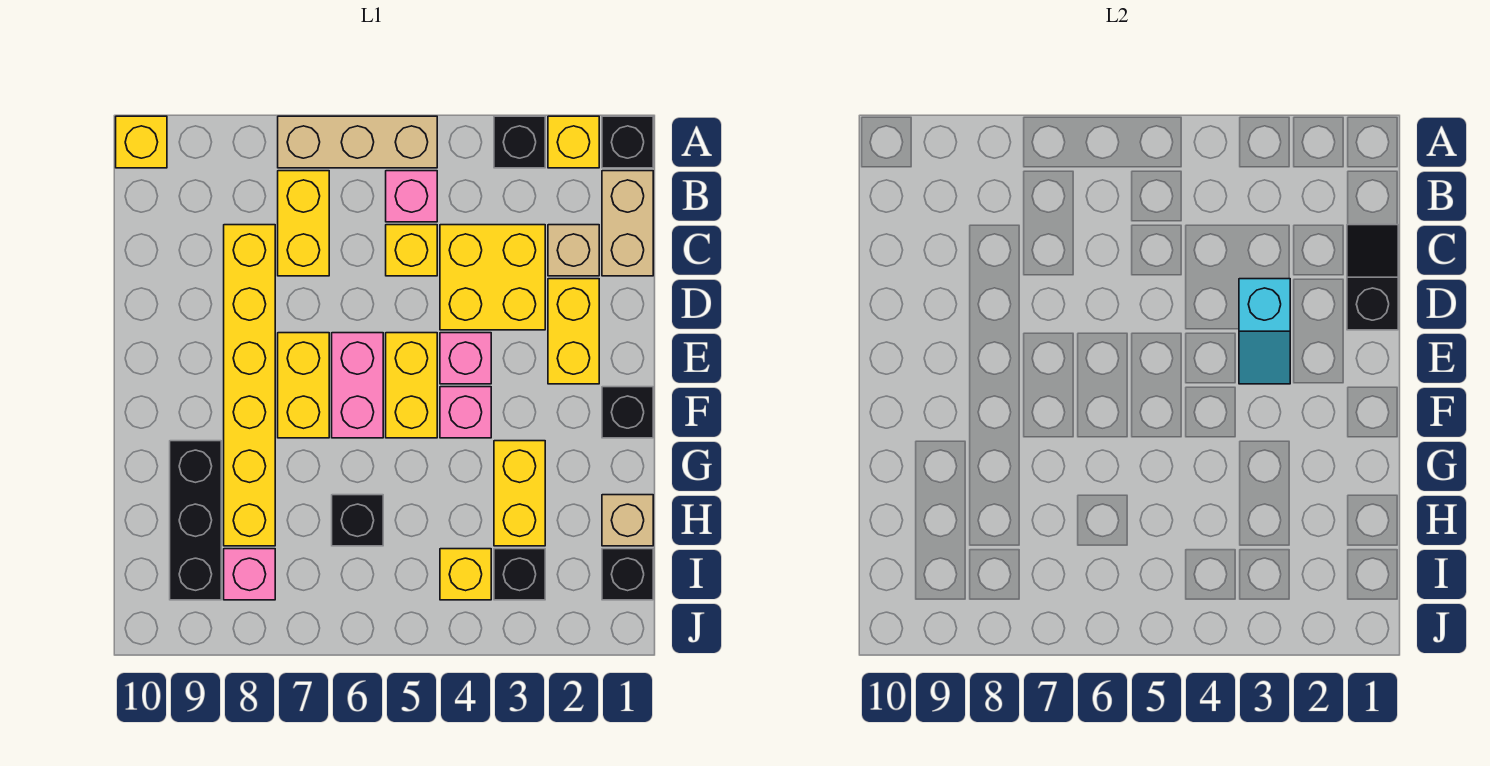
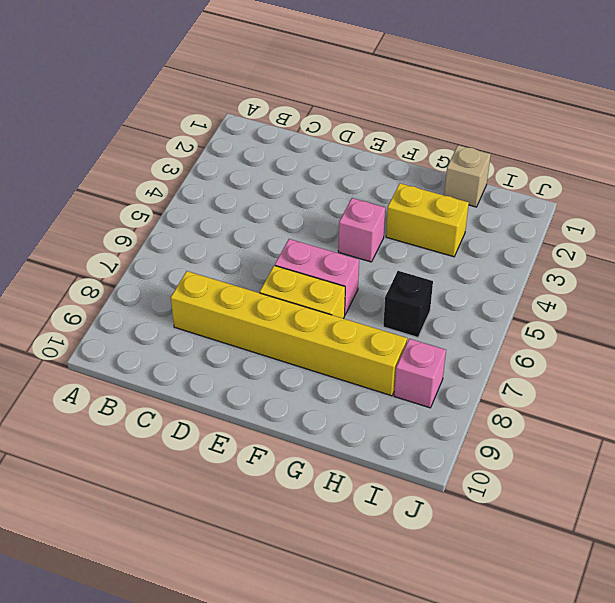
none -> black 1x1 brick [602,116,653,168]
none -> yellow 1x1 brick [548,116,599,168]
none -> black 1x1 brick [494,116,545,168]

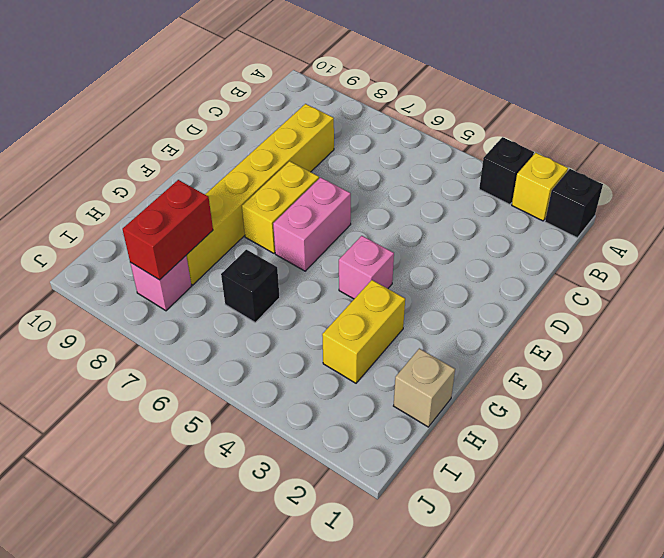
red 1x2 brick [122,180,213,280] -> none
none -> tan 1x3 brick [278,116,437,168]
none -> yellow 1x1 brick [116,116,167,168]
none -> tan 1x2 brick [602,171,653,276]

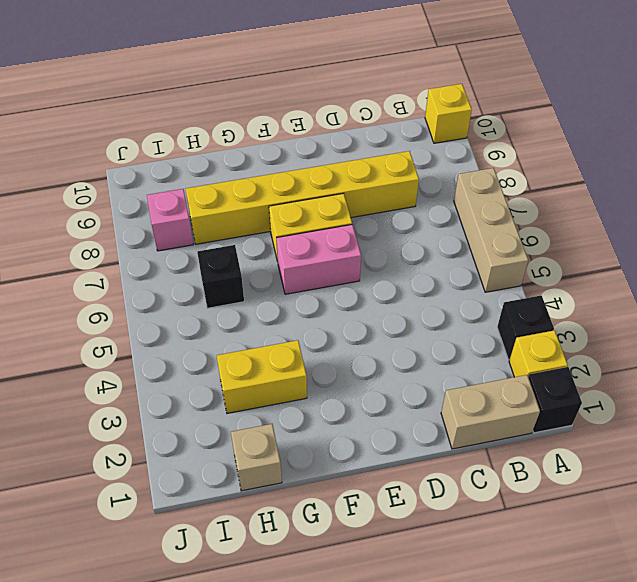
none -> pink 1x1 brick [386,171,437,222]
none -> yellow 1x2 brick [278,171,329,276]
none -> tan 1x1 brick [548,225,599,276]

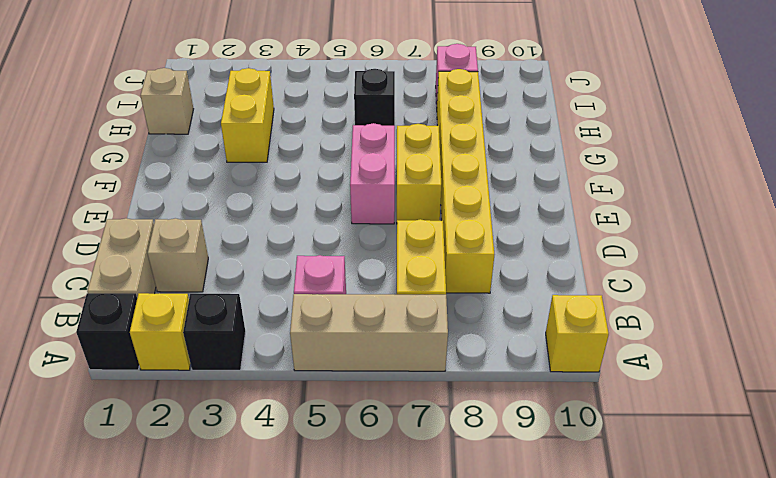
none -> yellow 2x2 brick [440,225,545,330]
none -> yellow 1x1 brick [386,225,437,276]
none -> yellow 1x2 brick [548,279,599,384]

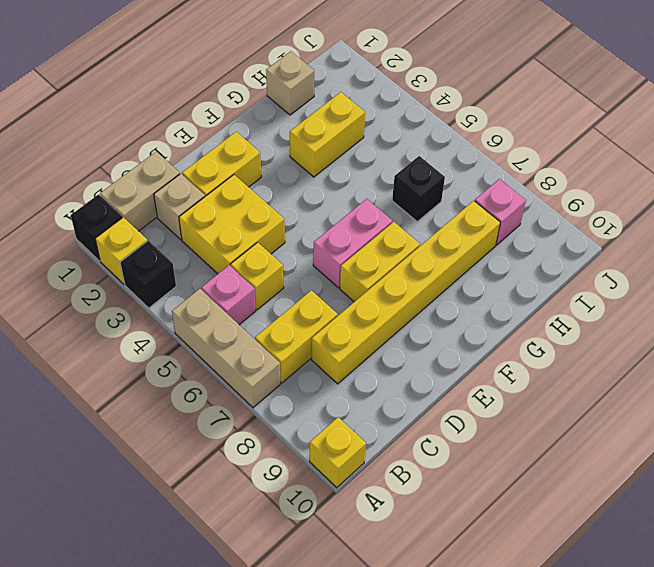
none -> pink 1x1 brick [440,333,491,384]
none -> yellow 1x2 brick [386,333,437,438]
none -> black 1x1 brick [602,387,653,438]

